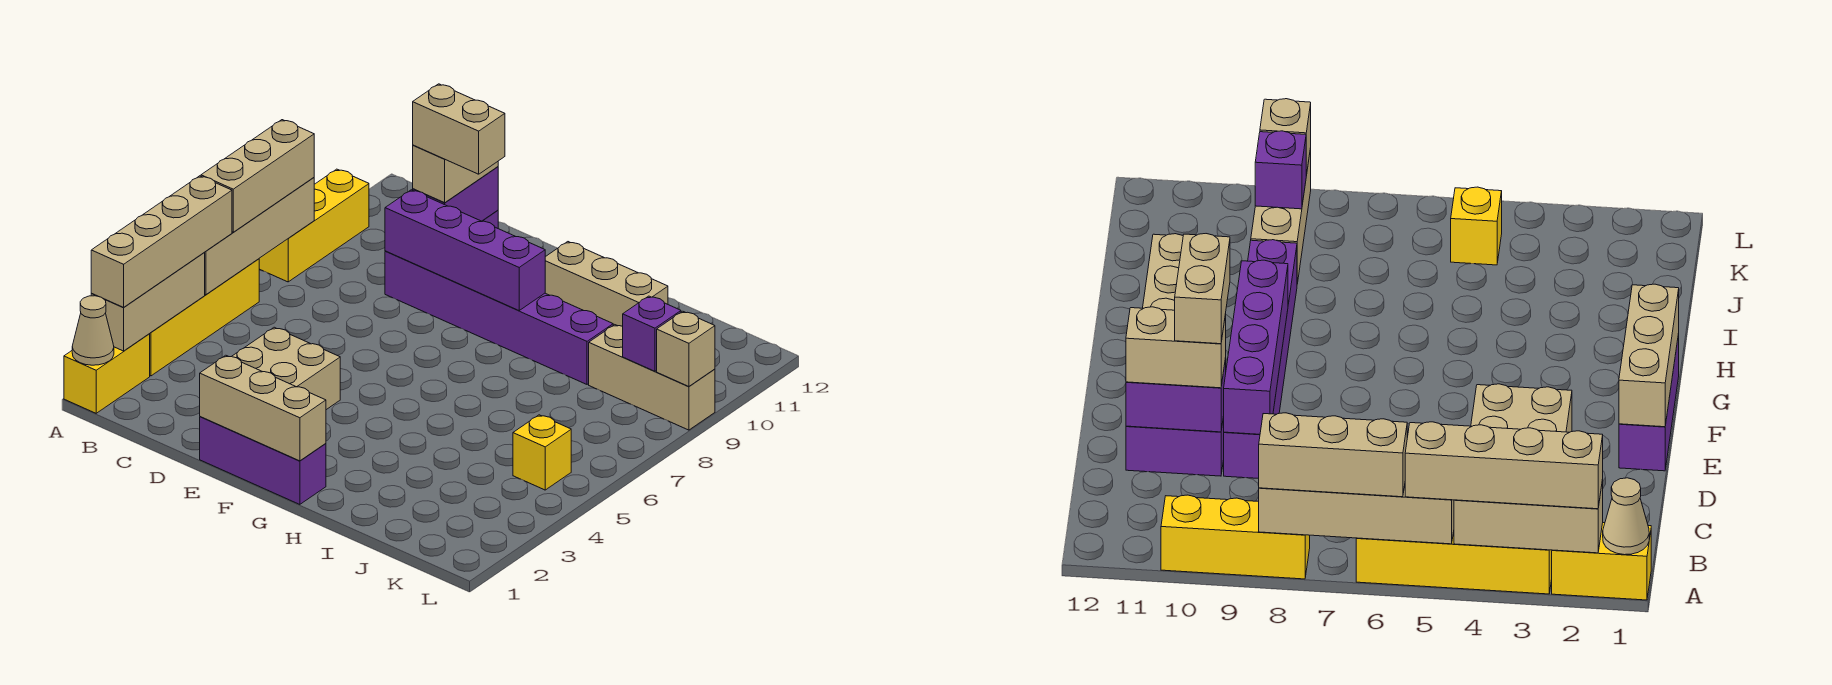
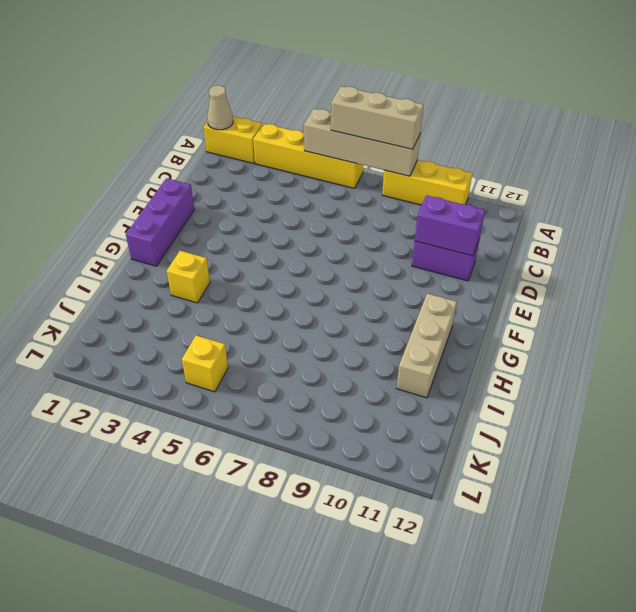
yellow 1x1 brick [167,251,210,303] -> none
none -> tan 2x2 brick [232,327,340,410]
none -> purple 1x6 brick [385,251,613,384]
none -> tan 1x3 brick [589,325,715,430]

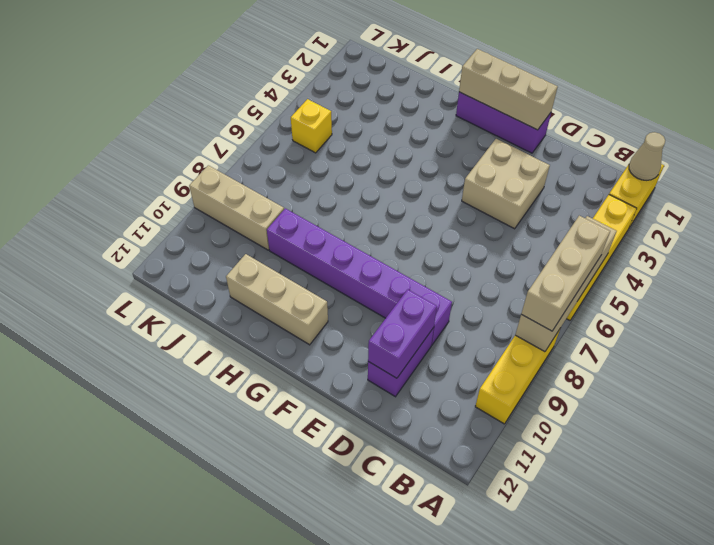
none -> tan 1x3 brick [91,253,205,351]
none -> purple 1x4 brick [385,190,545,310]
none -> purple 1x1 brick [623,296,681,371]

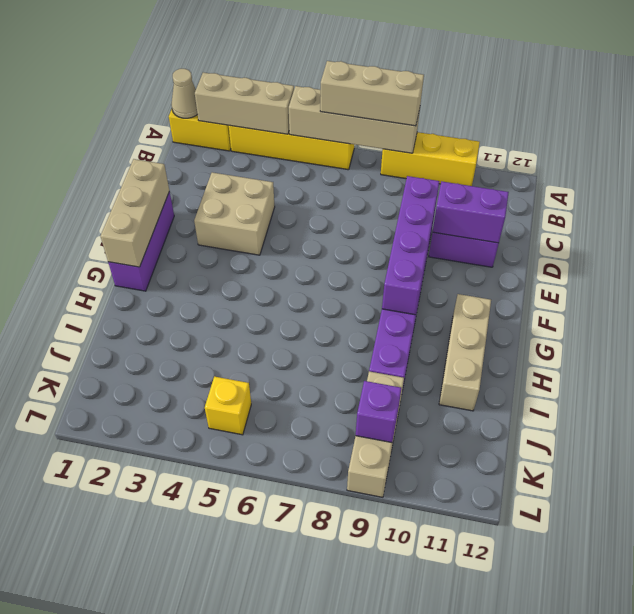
none -> tan 1x1 brick [657,311,715,386]
none -> tan 1x4 brick [91,176,232,307]
none -> tan 1x2 brick [413,145,498,203]

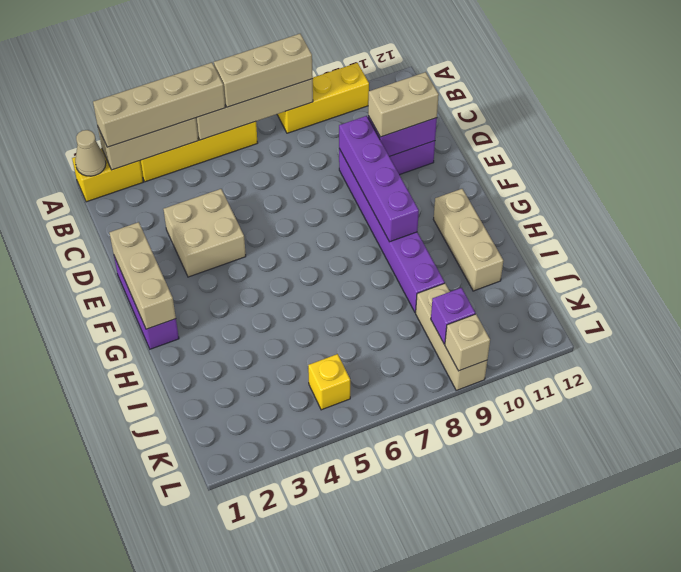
none -> tan 1x2 brick [413,84,505,174]

